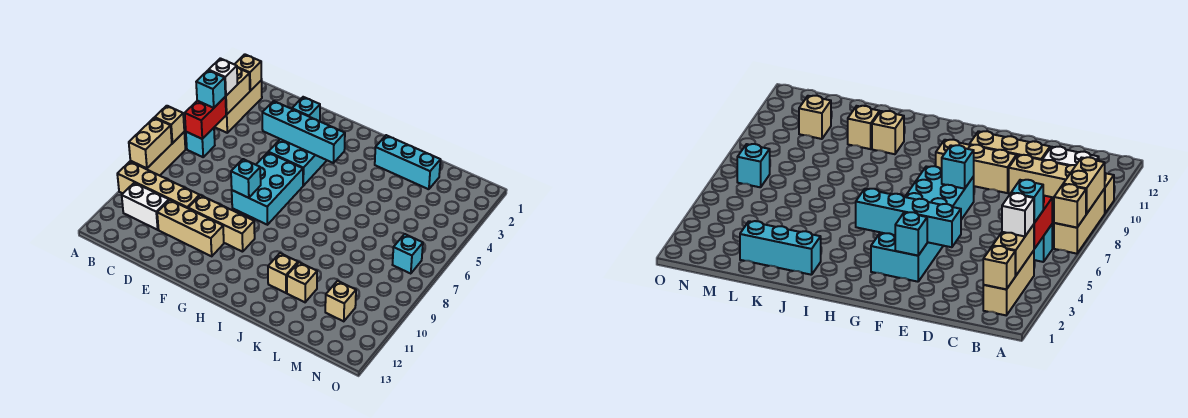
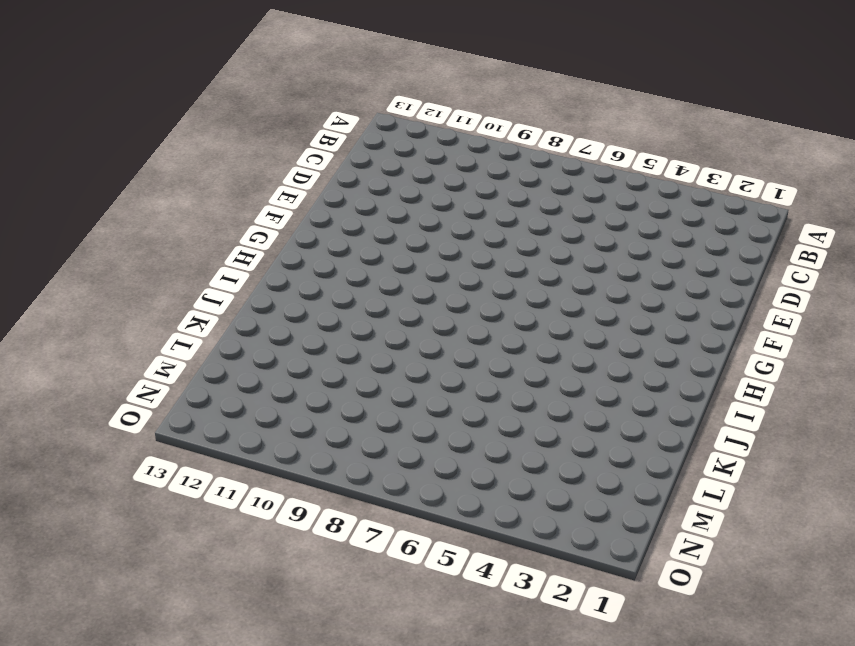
none -> tan 1x3 brick [130,132,185,176]
none -> tan 1x4 brick [117,162,200,208]
none -> tan 1x3 brick [215,80,262,133]

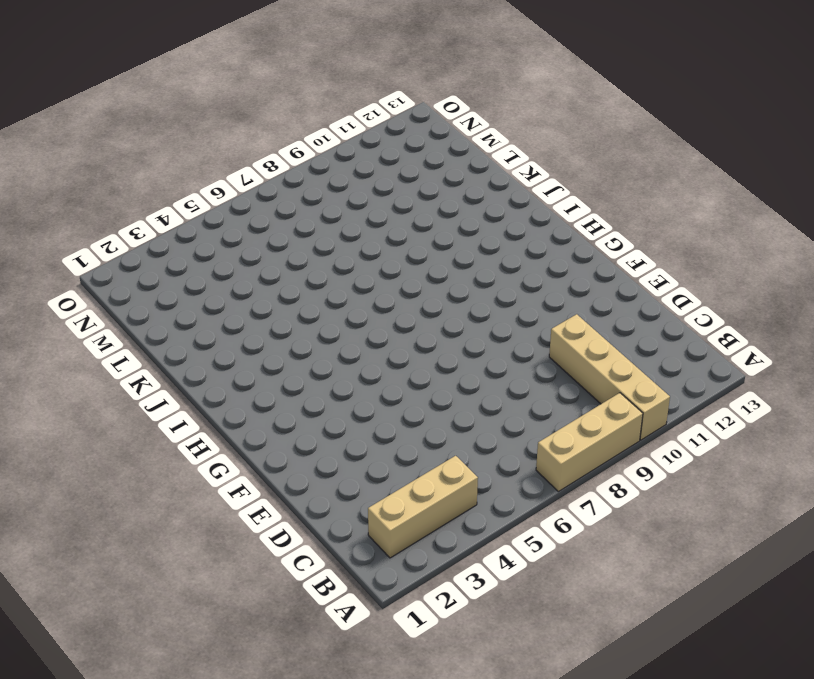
none -> cyan 1x1 brick [186,128,215,157]
none -> white 1x2 brick [122,183,169,230]
none -> tan 1x3 brick [157,200,224,256]

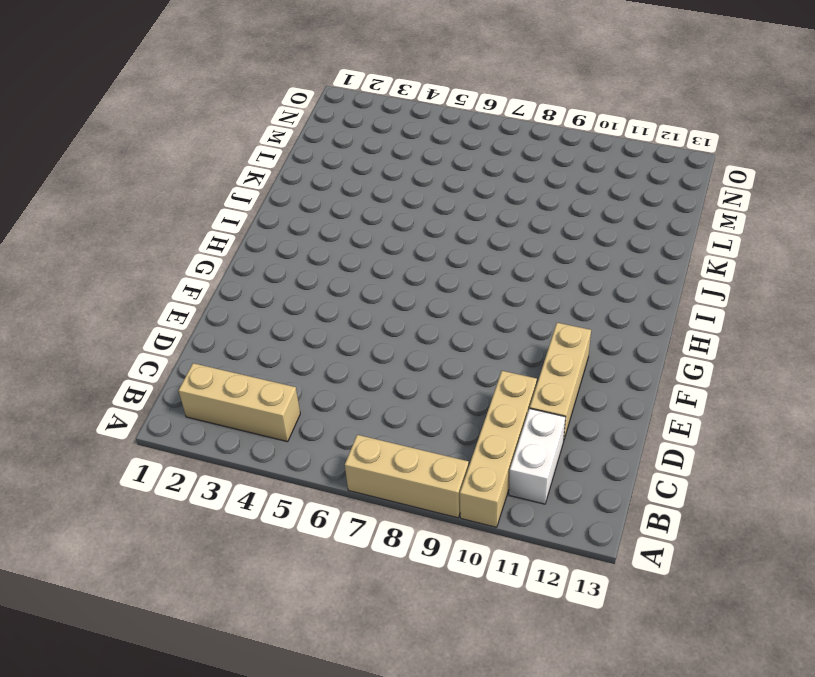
none -> cyan 1x1 brick [186,128,215,157]
none -> tan 1x3 brick [188,195,255,252]
none -> cyan 2x3 brick [268,139,327,186]

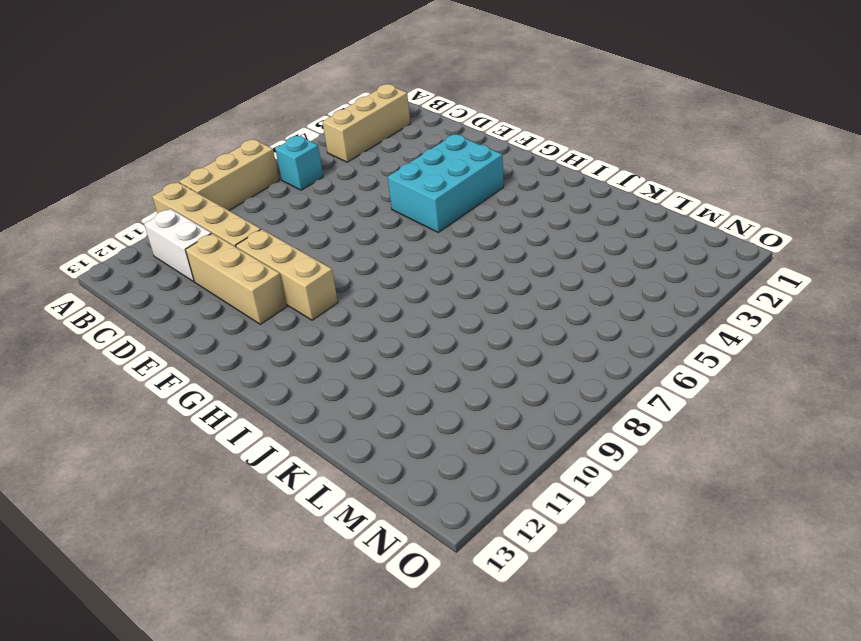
none -> cyan 2x3 brick [232,153,303,225]
none -> cyan 1x3 brick [375,135,441,189]
none -> tan 1x1 brick [268,253,298,293]

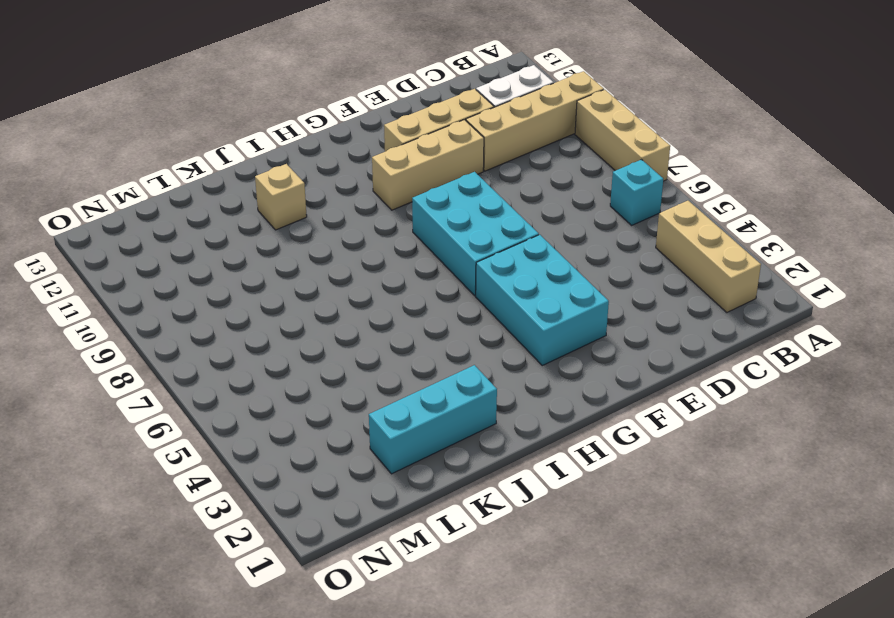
none -> tan 1x1 brick [287,262,317,302]
none -> tan 1x1 brick [325,281,356,321]
none -> cyan 1x1 brick [393,234,423,274]

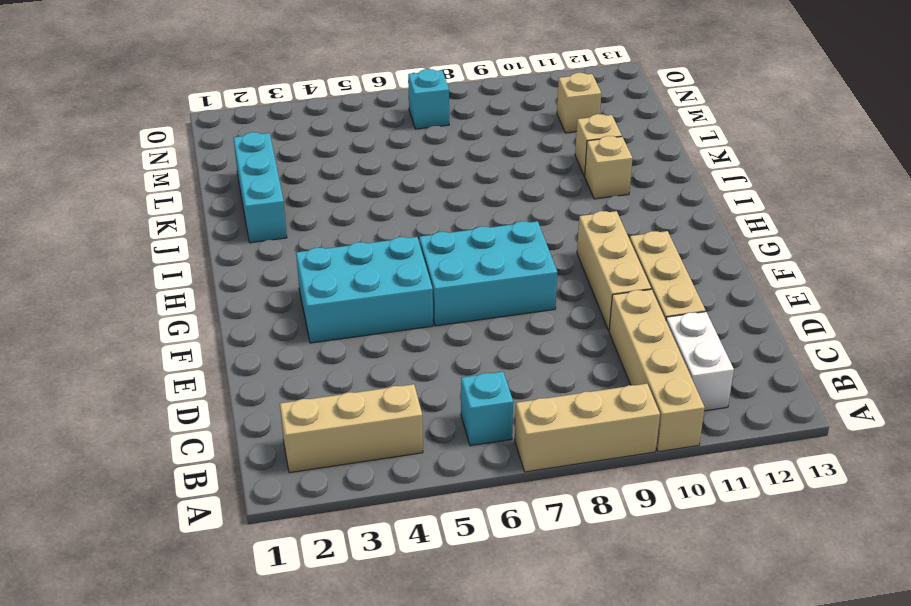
none -> tan 1x1 brick [155,106,184,143]
none -> tan 1x2 brick [129,118,172,168]
none -> tan 1x1 brick [235,54,262,91]

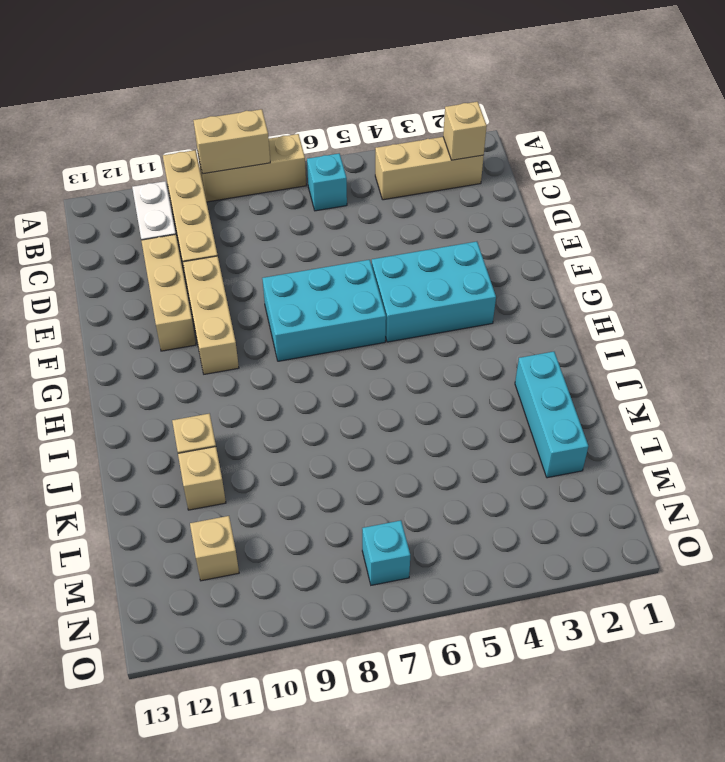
none -> tan 1x1 brick [155,106,184,143]
none -> tan 1x2 brick [225,68,250,115]
none -> red 1x2 brick [185,97,226,139]

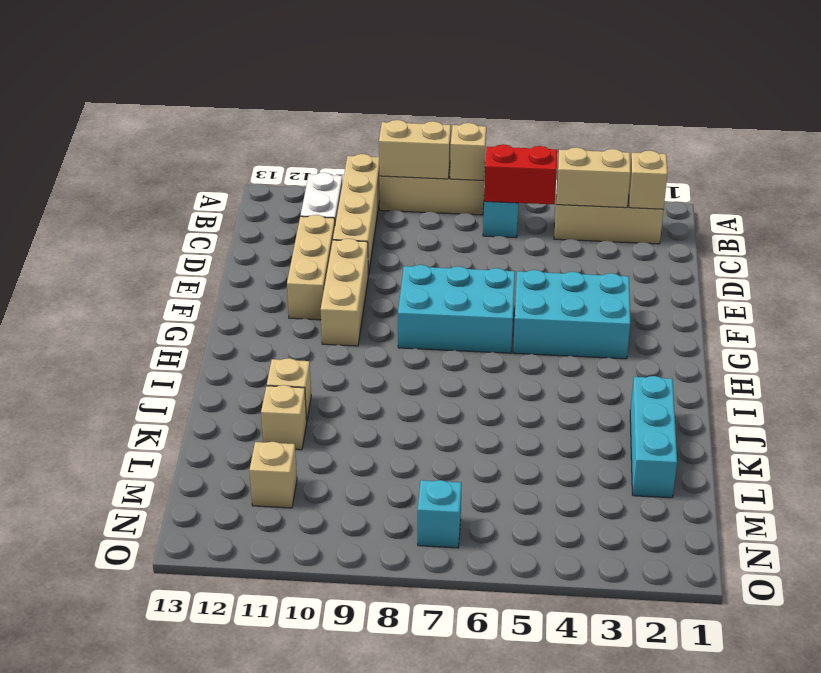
none -> cyan 1x4 brick [262,101,345,163]
none -> cyan 1x1 brick [292,97,320,121]
none -> cyan 1x1 brick [231,159,261,198]

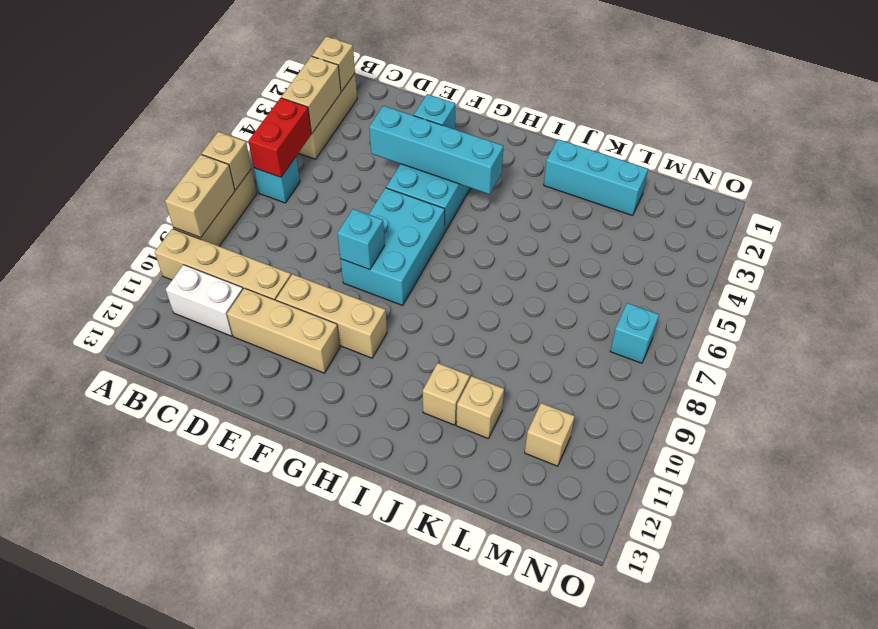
none -> white 1x1 brick [209,58,238,96]
none -> cyan 1x1 brick [196,70,225,108]

